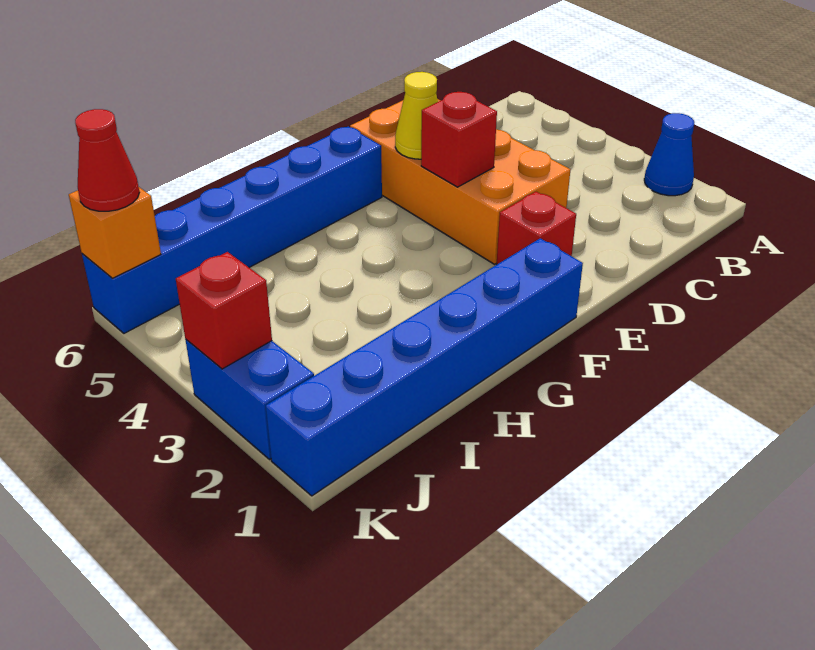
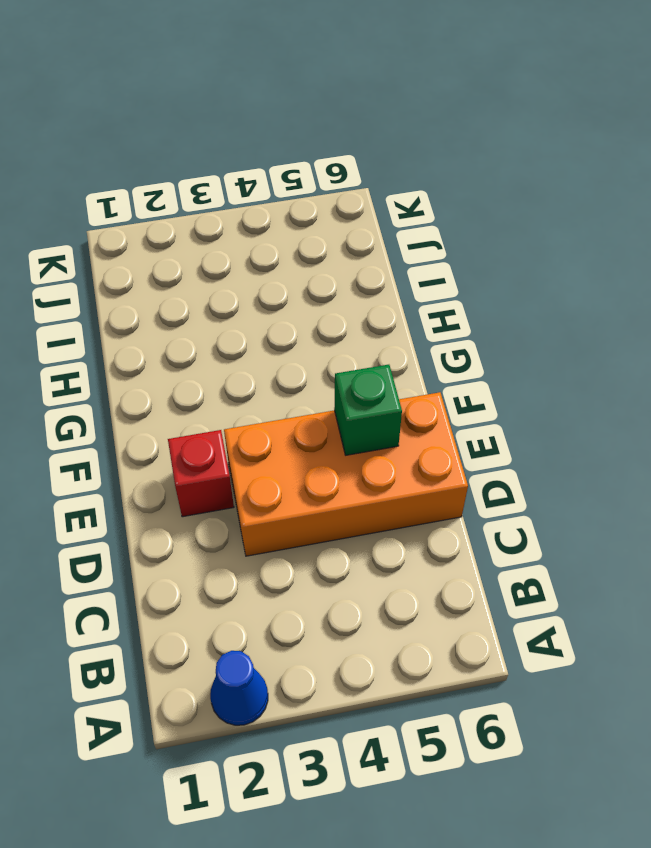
green 1x1 brick [334,365,402,455] -> yellow 1x1 cone [395,72,438,159]
none -> blue 1x6 brick [266,238,583,496]
none -> blue 1x6 brick [82,127,382,333]

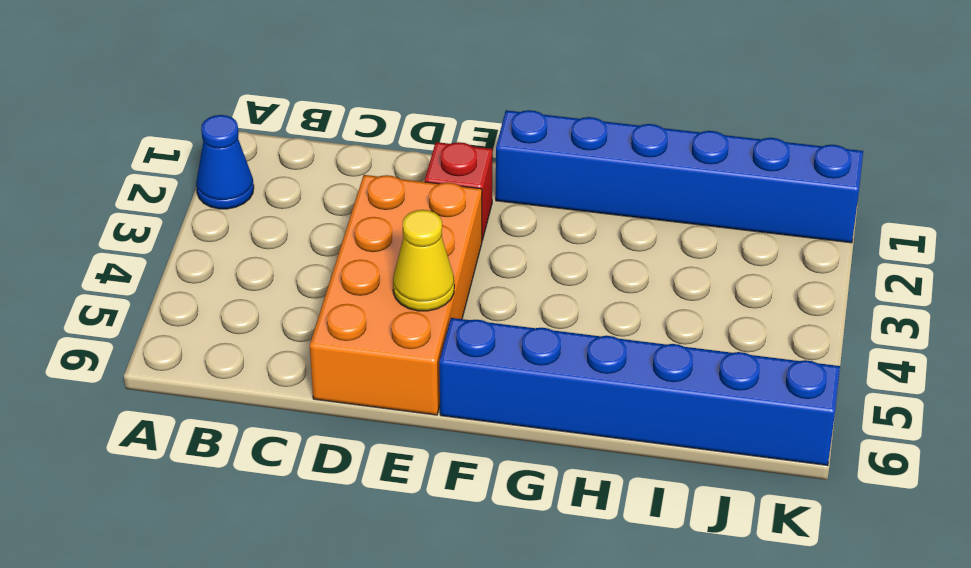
none -> blue 1x2 brick [186,340,314,459]
none -> red 1x1 brick [421,92,497,187]

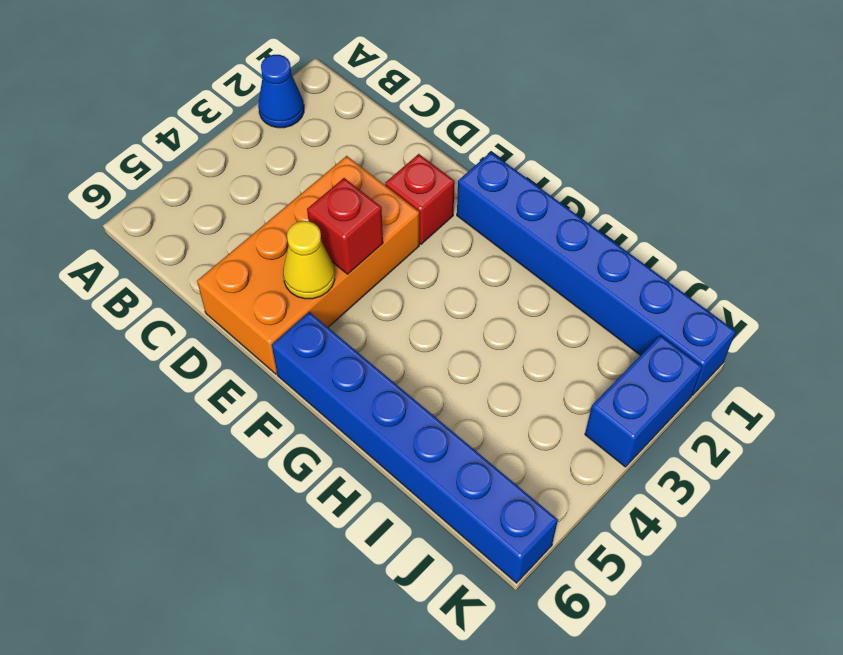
none -> red 1x1 brick [176,252,272,369]
none -> orange 1x1 brick [69,187,161,278]

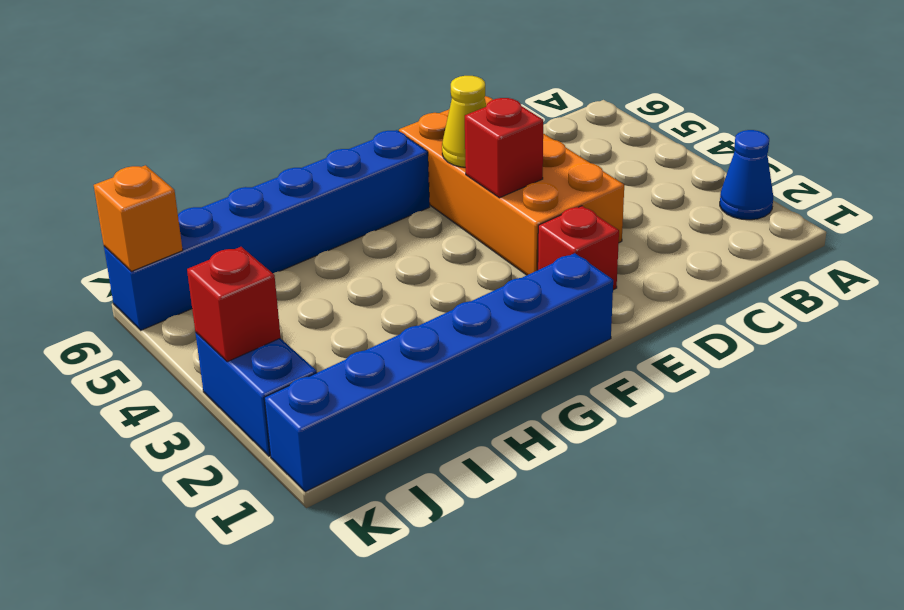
none -> red 1x1 cone [75,109,139,211]

